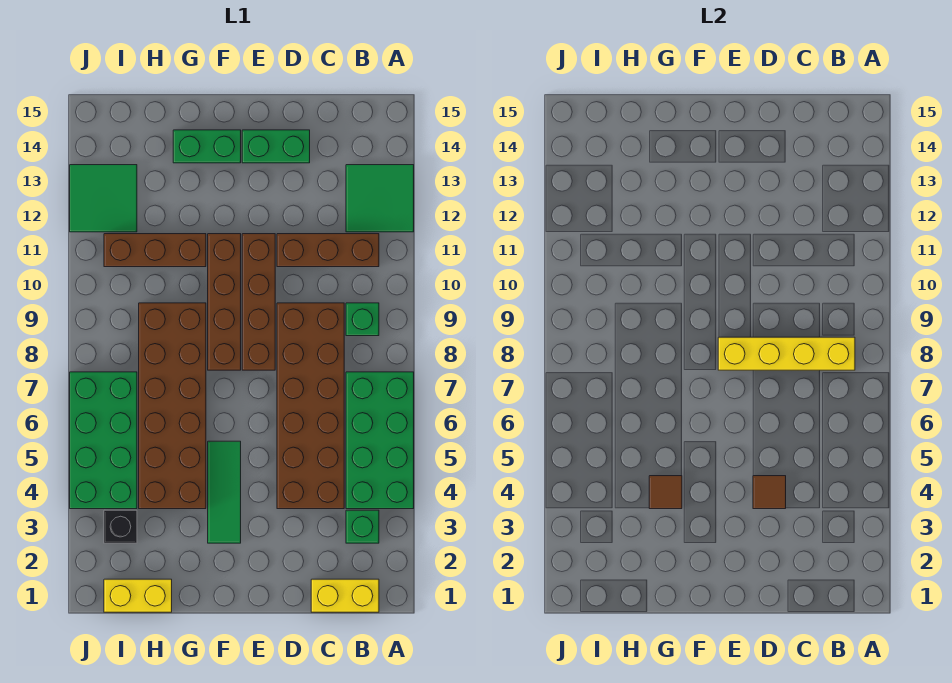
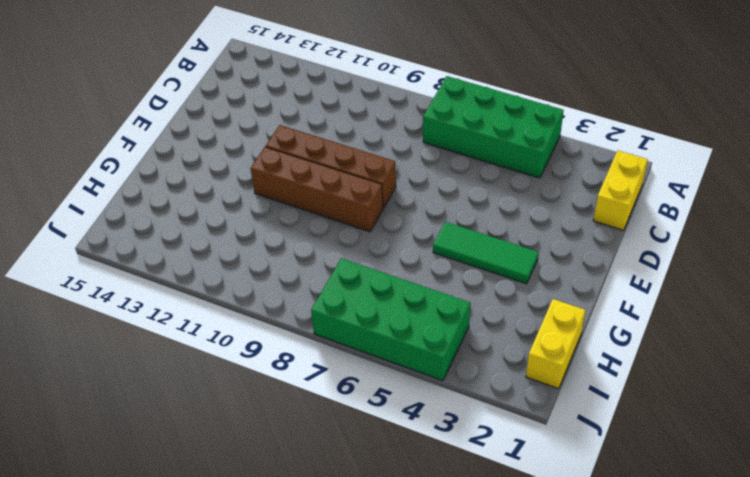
none -> green 2x2 tile [346,165,414,232]
none -> green 1x1 brick [346,510,379,543]
none -> green 1x1 brick [346,303,379,336]

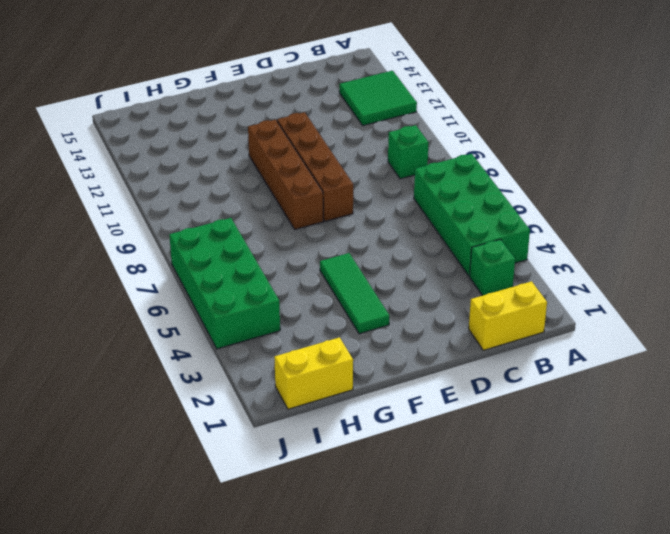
none -> brown 1x3 brick [277,234,379,267]
none -> brown 2x6 brick [277,303,344,509]
none -> green 1x2 brick [242,130,310,163]

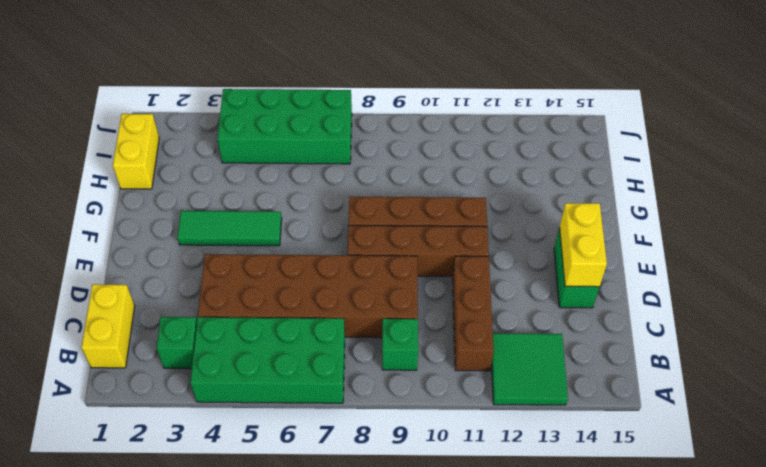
yellow 1x2 brick [560,203,607,287] -> none
none -> green 1x2 brick [173,130,241,163]
none -> brown 2x6 brick [139,303,206,509]
none -> brown 1x3 brick [104,234,206,267]

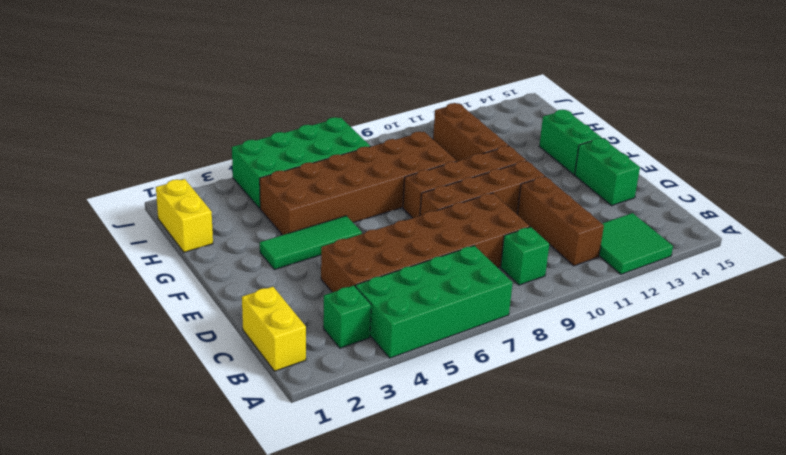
none -> black 1x1 brick [104,510,137,543]
none -> green 2x2 tile [70,165,137,232]
none -> yellow 1x4 brick [718,337,855,370]

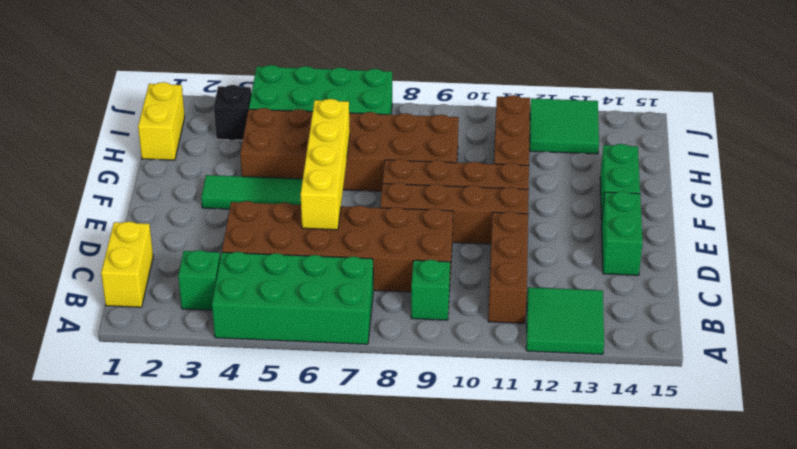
yellow 1x4 brick [301,99,350,230] -> yellow 1x4 brick moved to [718,337,855,370]
none -> brown 1x1 tile [753,476,786,509]
none -> brown 1x1 tile [649,476,682,509]

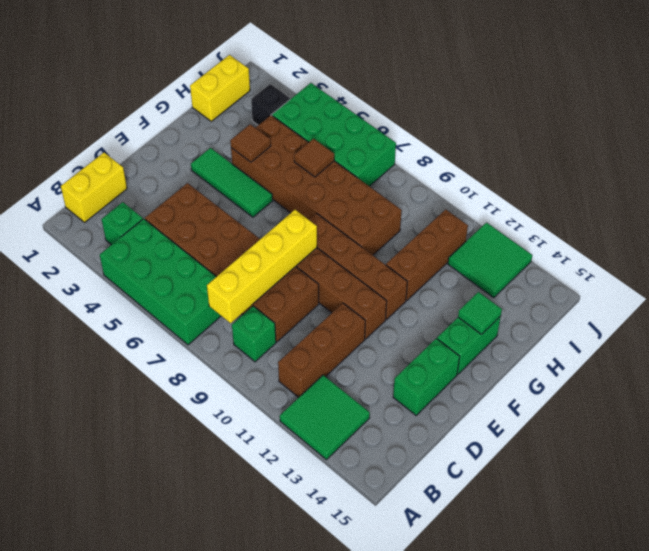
green 1x1 tile [458,292,502,334] -> none
brown 1x1 tile [294,139,334,177] -> brown 1x1 tile moved to [753,476,786,509]

